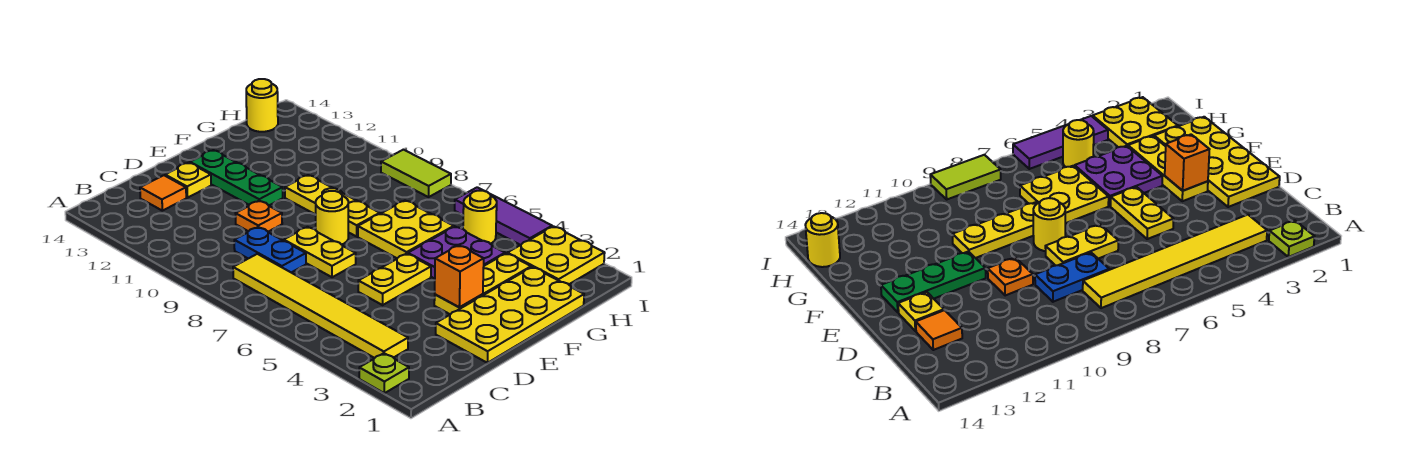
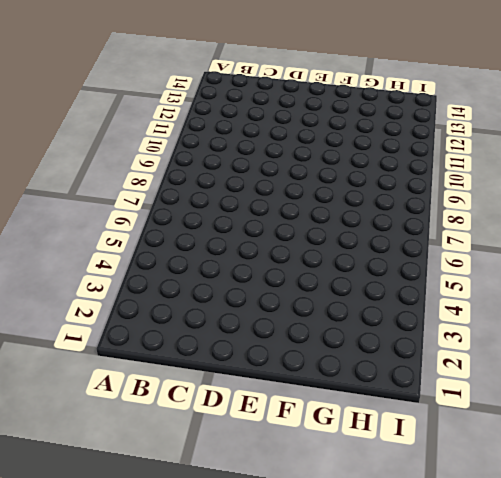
none -> lime 1x1 plate [359,353,409,393]
none -> yellow 1x6 tile [233,254,408,358]
none -> blue 1x2 plate [234,227,306,273]

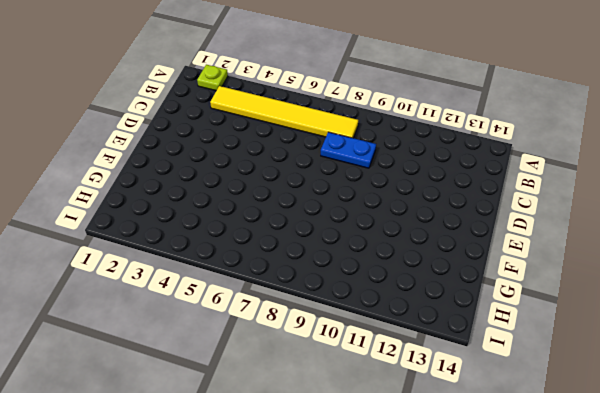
none -> orange 1x1 tile [140,175,186,211]
none -> yellow 2x4 plate [436,267,584,363]
none -> yellow 1x2 plate [358,254,431,305]

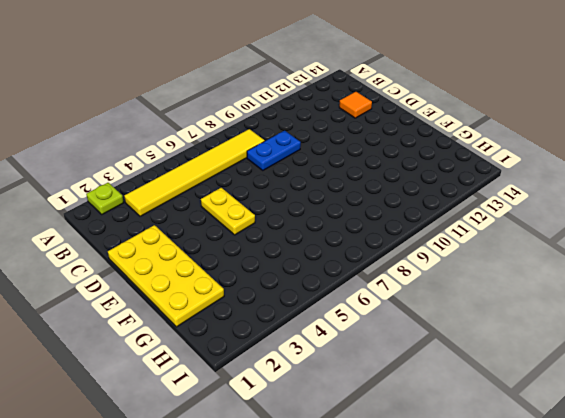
none -> yellow 1x2 plate [284,227,356,277]
none -> orange 1x1 plate [235,201,282,232]
none -> yellow 1x1 plate [165,163,211,198]

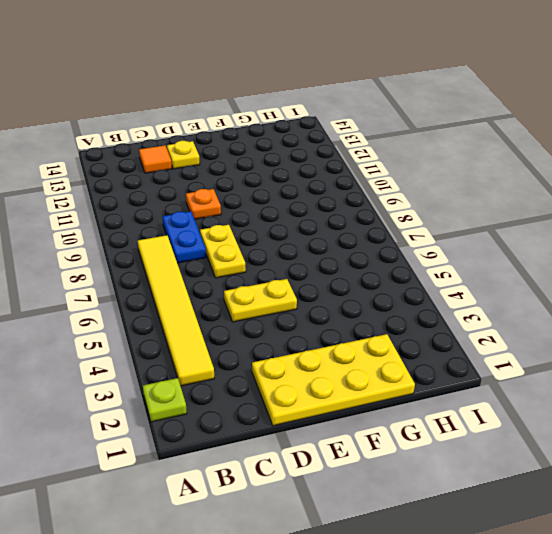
none -> yellow 1x3 plate [434,253,531,314]
none -> yellow 1x1 round brick [316,191,348,245]
none -> green 1x3 plate [190,150,283,205]

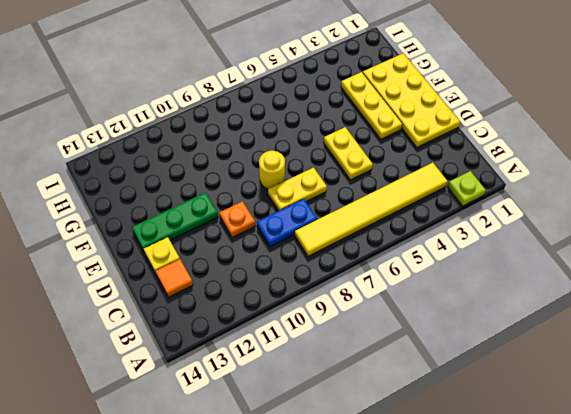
none -> purple 2x2 plate [408,227,505,279]
none -> yellow 2x2 plate [358,201,454,258]
none -> yellow 1x3 plate [285,175,380,236]

